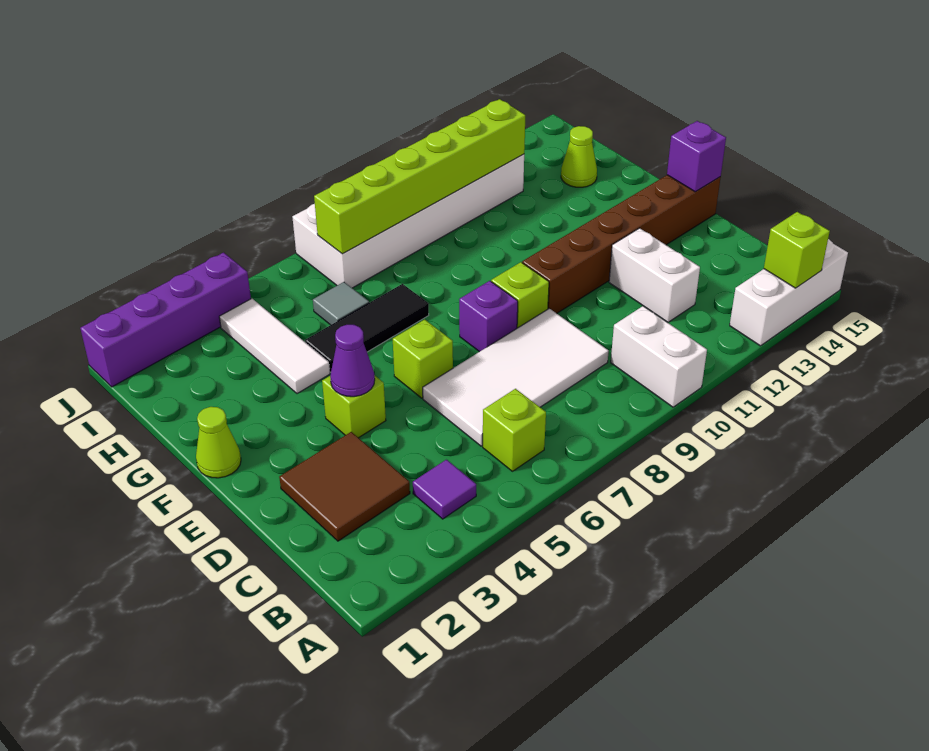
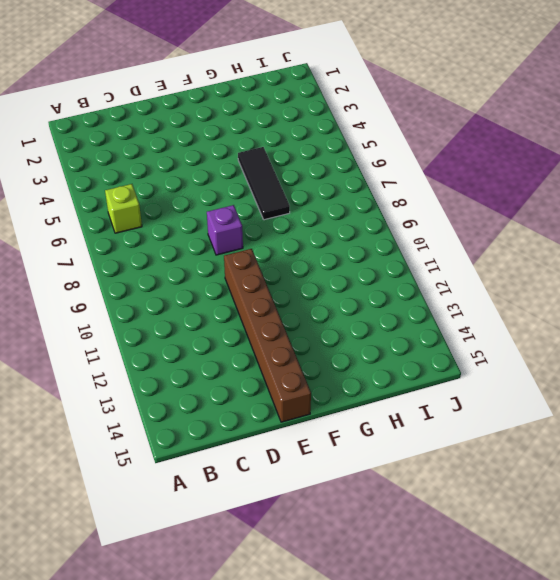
none -> white 1x2 brick [611,306,707,407]
none -> white 1x3 brick [730,239,848,346]
none -> purple 1x1 tile [413,460,476,519]

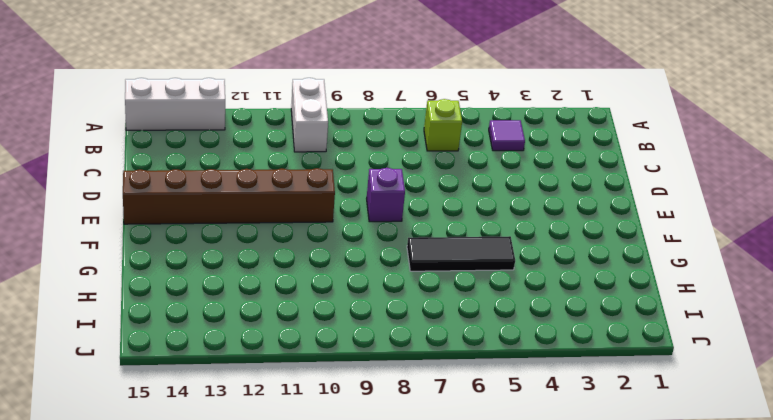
none -> brown 2x2 tile [279,432,410,541]
none -> white 2x4 tile [423,308,609,446]
none -> white 1x2 brick [609,228,700,322]

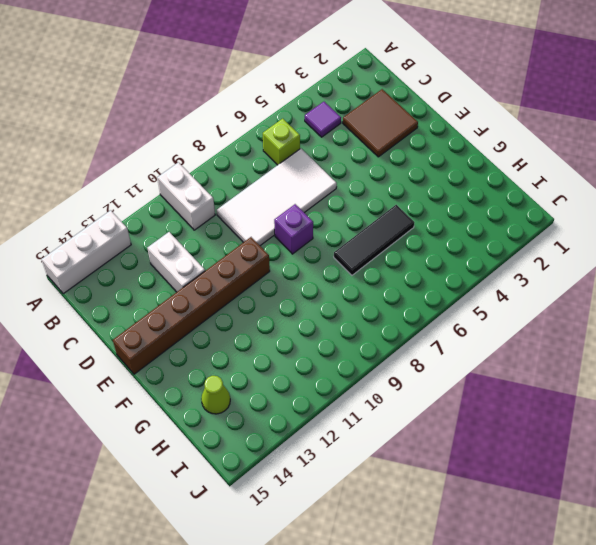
none -> lime 1x1 brick [322,375,386,438]
none -> lime 1x1 brick [393,319,453,398]
none -> lime 1x1 brick [491,262,549,328]

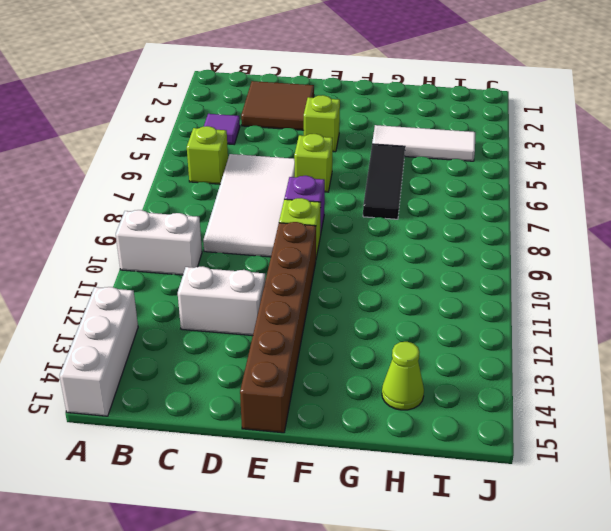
none -> lime 1x1 cone [196,407,241,478]
none -> grey 1x1 tile [313,282,369,325]
none -> white 2x6 brick [292,154,524,288]

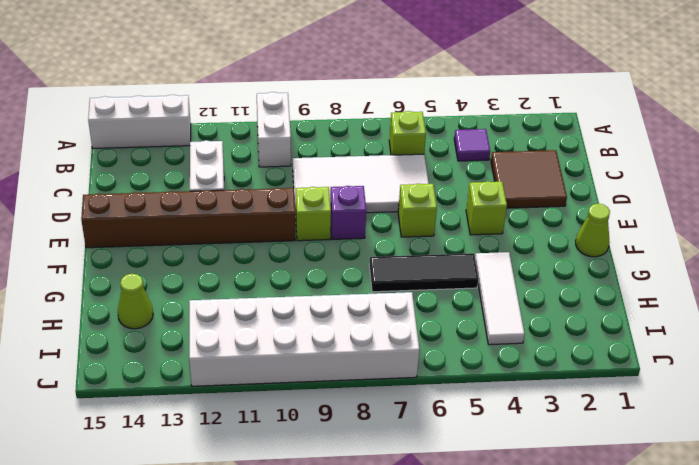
none -> grey 1x1 tile [313,282,369,325]
none -> purple 1x4 brick [80,252,251,387]
none -> lime 1x1 brick [764,212,830,288]

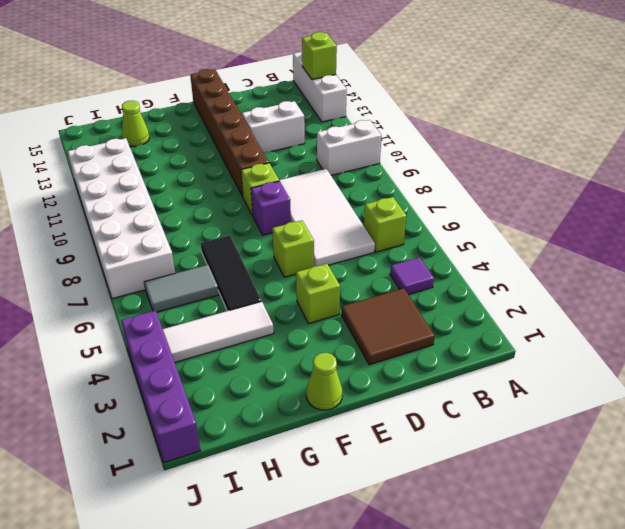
grey 1x2 tile [144,265,219,312] -> grey 1x1 tile [313,282,369,325]
none -> purple 1x1 cone [330,325,375,397]
none -> purple 1x1 brick [667,121,726,192]
none -> lime 1x6 brick [314,99,525,254]

